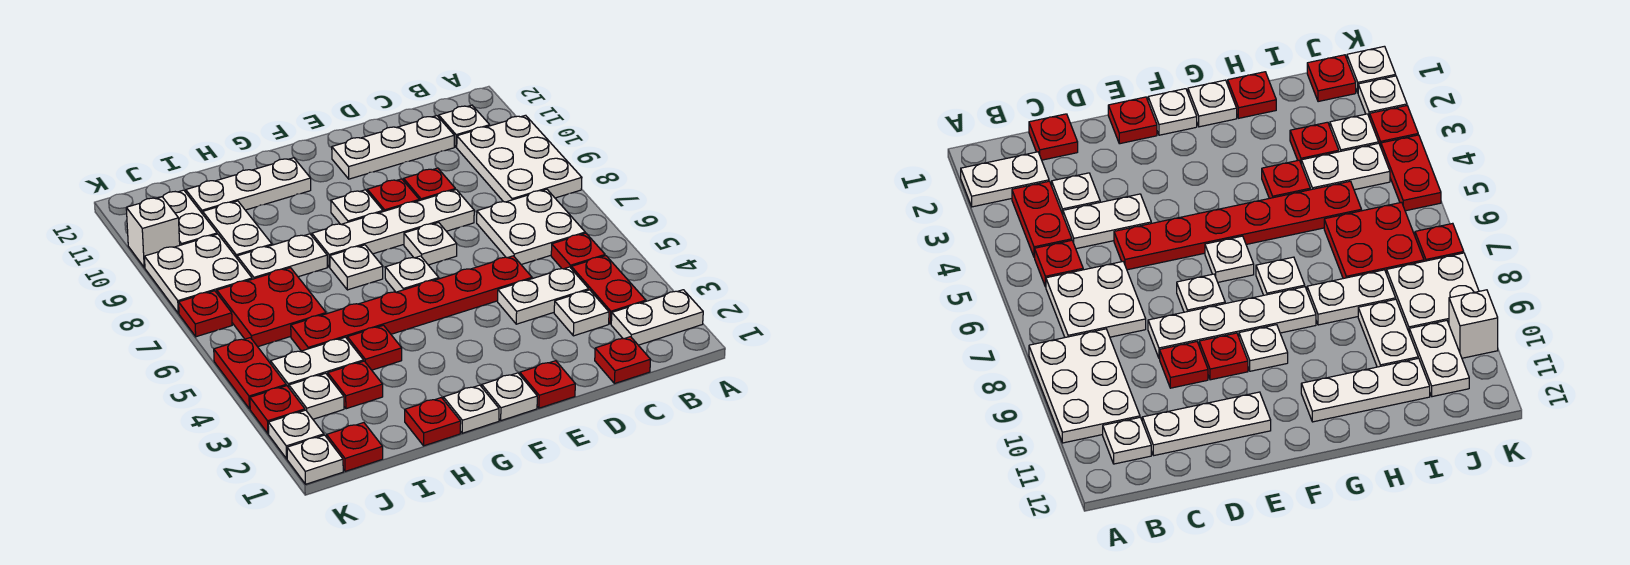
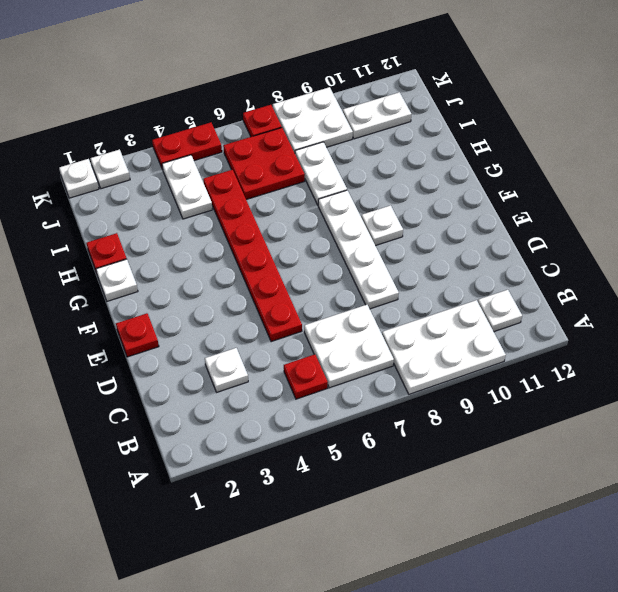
none -> white 1x2 plate [611,290,703,345]
none -> red 1x2 plate [571,256,646,324]
none -> red 1x1 plate [595,337,651,384]
none -> white 1x2 plate [498,267,589,324]

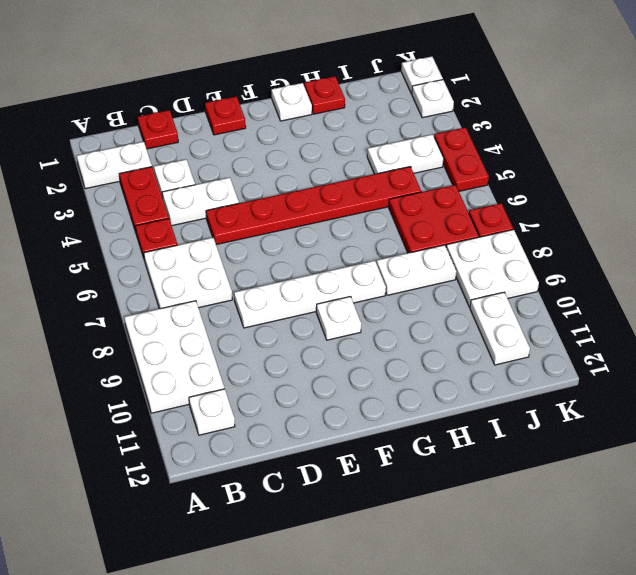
none -> white 1x3 plate [332,116,454,179]
none -> red 1x1 plate [404,168,455,201]
none -> white 1x1 plate [404,222,457,265]
none -> red 1x1 plate [367,179,419,212]

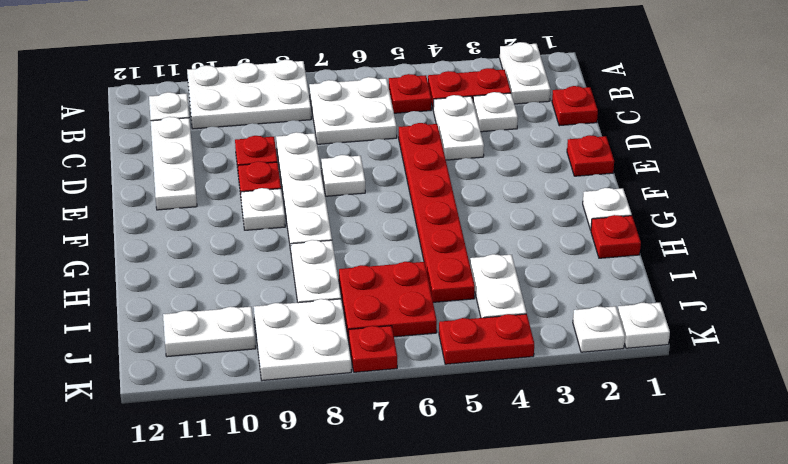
none -> white 1x1 plate [482,373,537,421]
none -> white 1x1 plate [385,256,439,292]
none -> white 1x1 plate [330,245,383,290]
none -> white 1x3 plate [186,158,311,214]

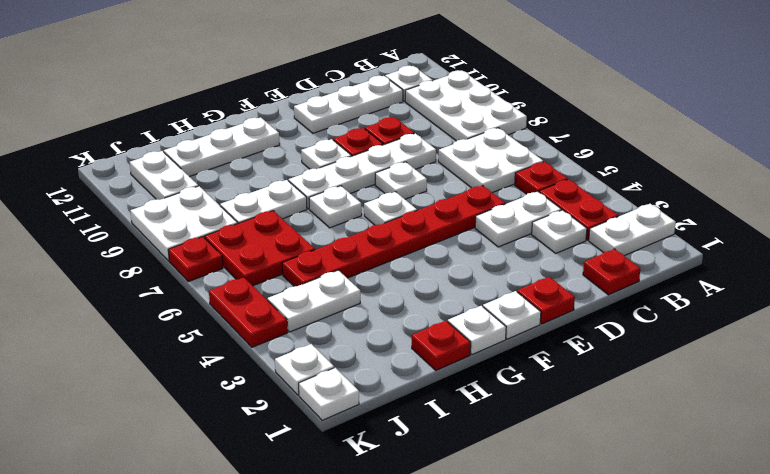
none -> red 1x1 plate [347,325,402,370]
none -> red 1x1 plate [328,361,383,409]
none -> white 1x2 plate [203,201,272,258]
none -> red 1x1 plate [327,423,383,471]

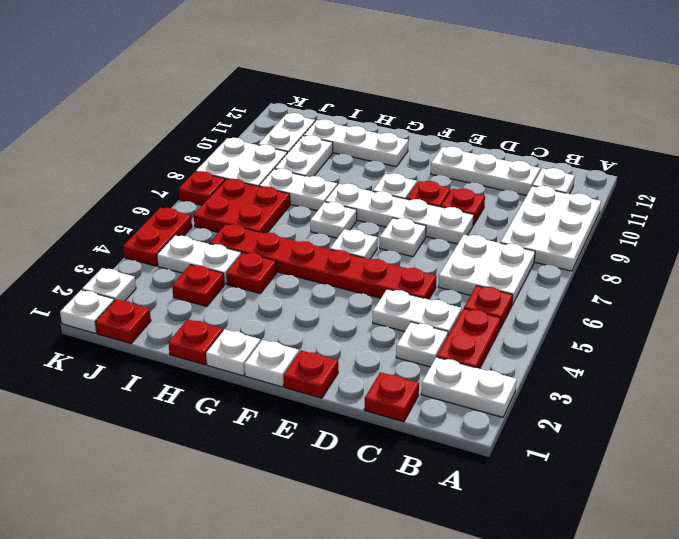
none -> white 1x1 plate [289,373,344,419]
none -> red 1x1 plate [250,386,305,434]
none -> white 1x1 brick [126,197,180,268]

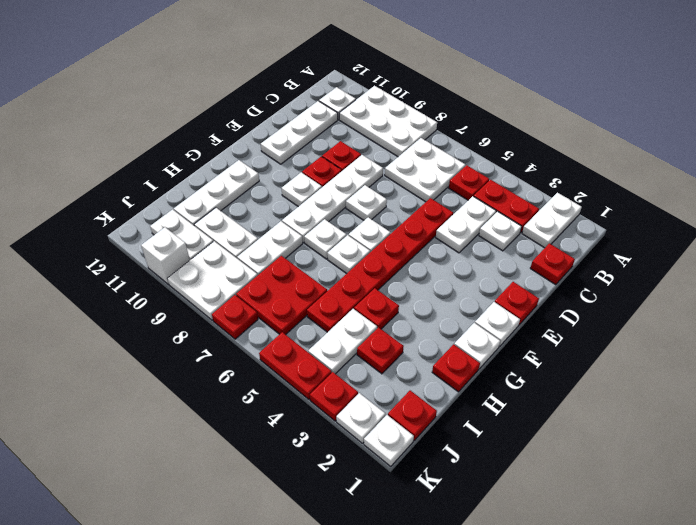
white 1x1 plate [327,235,370,274] -> white 1x1 plate moved to [289,373,344,419]

